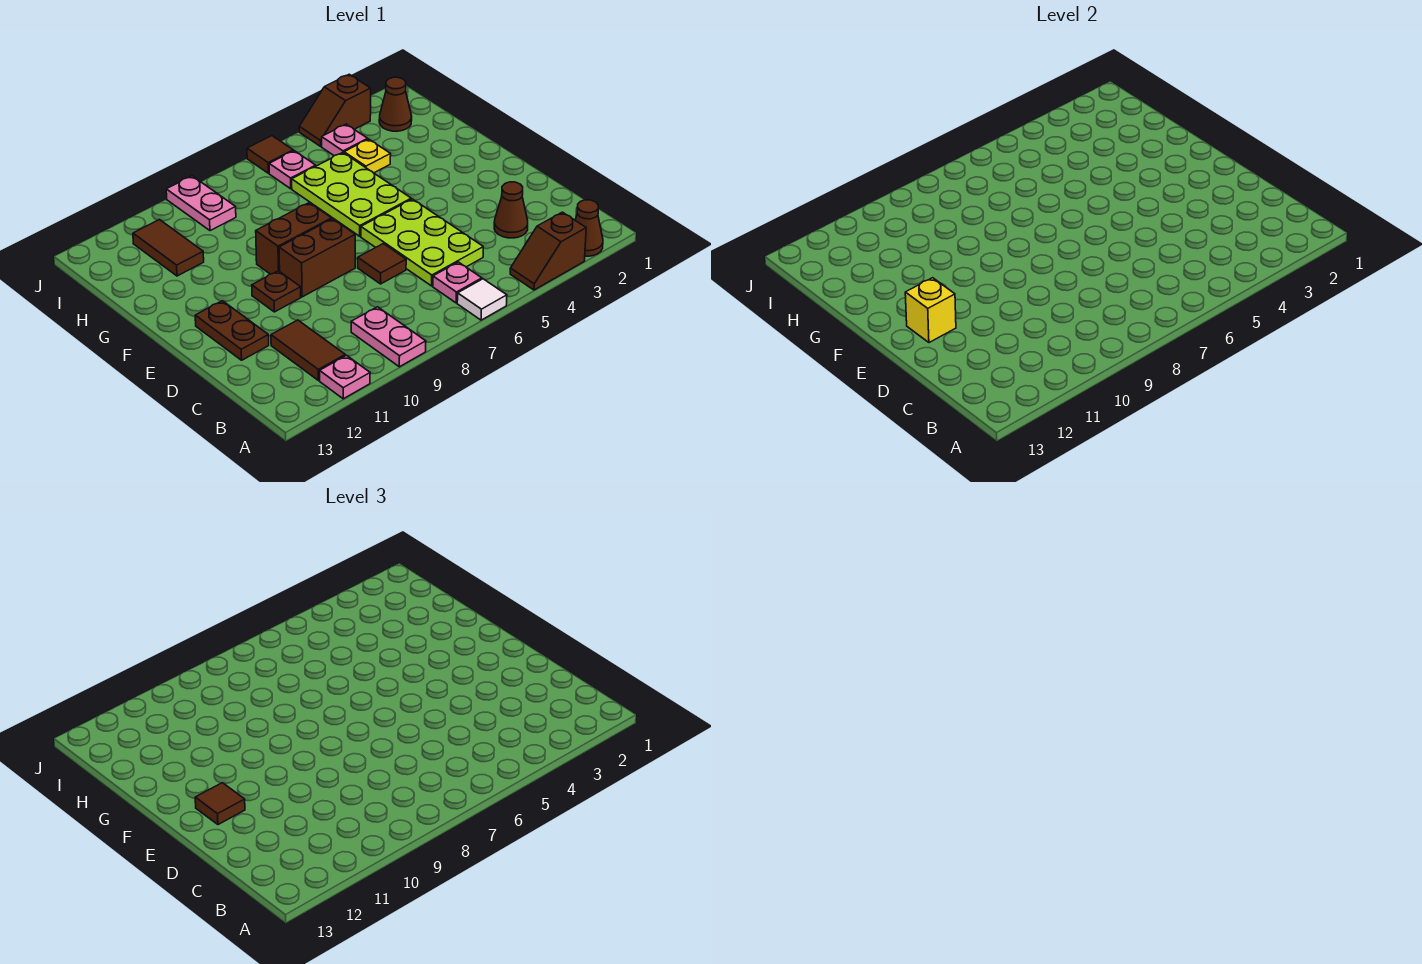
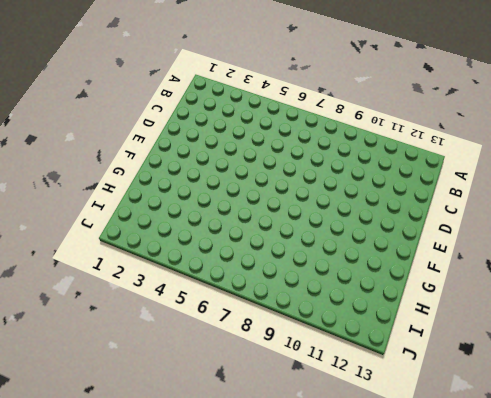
none -> brown 1x1 cone [575,200,603,256]
none -> brown 1x2 slope [510,212,586,290]
none -> white 1x1 tile [457,279,507,320]

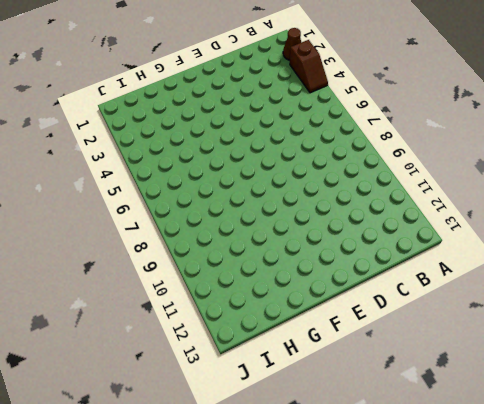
none -> white 1x1 tile [457,279,507,320]
none -> pink 1x2 plate [351,307,426,367]
none -> pink 1x1 plate [320,355,370,399]

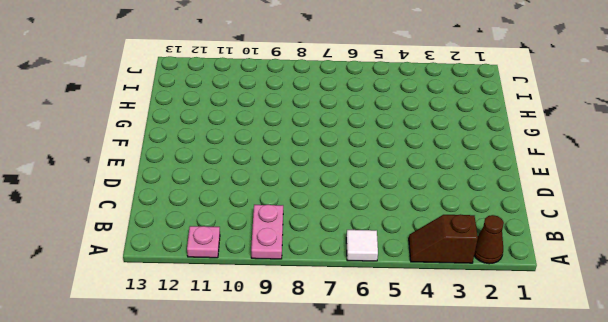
none -> pink 1x1 plate [433,262,482,303]
none -> brown 1x2 tile [271,320,345,381]
none -> brown 1x1 cone [494,182,528,238]

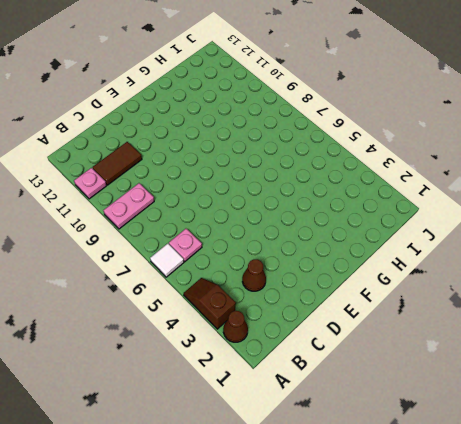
none -> lime 2x3 plate [361,199,483,286]
none -> brown 1x1 tile [358,244,406,284]
none -> brown 1x2 plate [195,301,269,360]

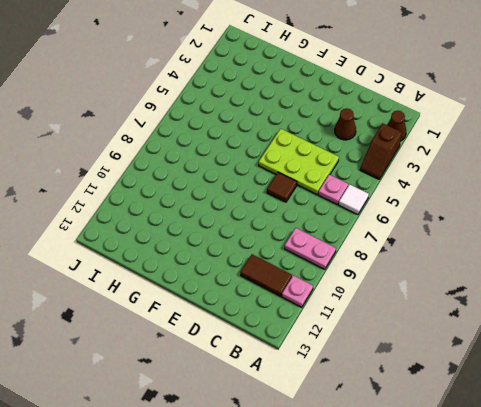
none -> brown 1x2 plate [195,301,269,360]
none -> brown 1x2 brick [279,219,355,297]
none -> brown 1x1 plate [252,271,301,312]

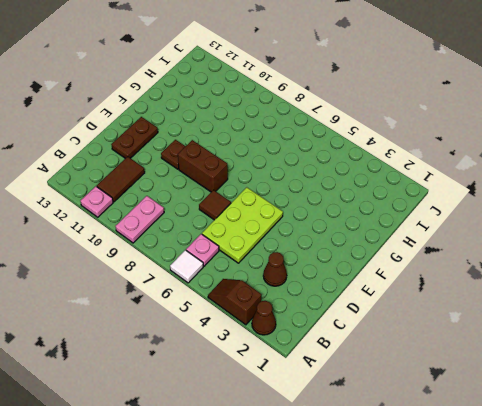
none -> lime 2x3 plate [292,153,411,236]
none -> brown 1x2 brick [256,203,332,274]
none -> yellow 1x1 plate [344,139,391,173]

